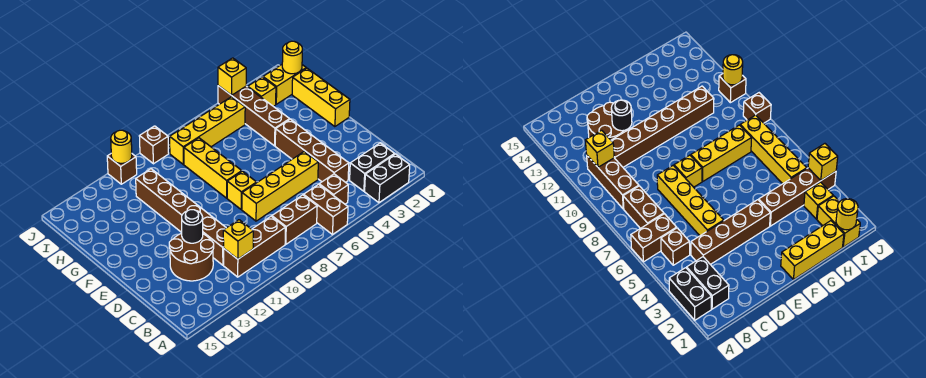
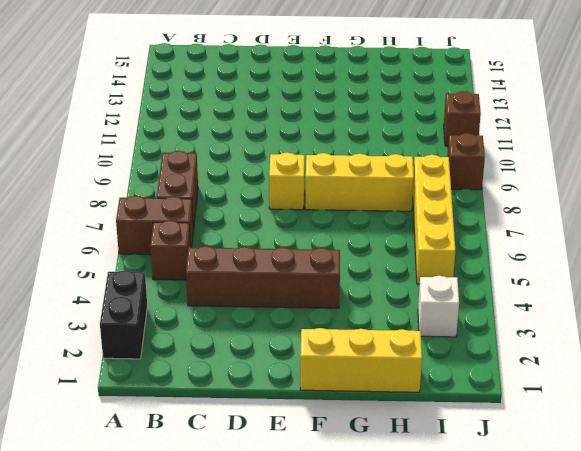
white 1x1 brick [418,276,459,337] -> yellow 1x1 brick [248,77,276,106]
none -> black 1x2 brick [350,143,395,191]
none -> brown 1x3 brick [224,216,285,277]
none -> brown 1x6 brick [136,169,226,265]

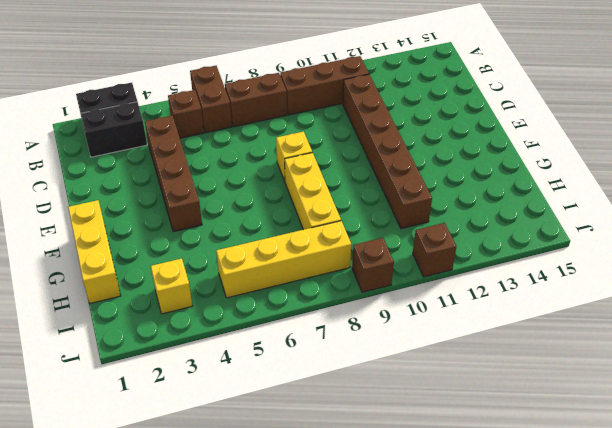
none -> brown 2x2 round brick [169,233,214,281]
none -> yellow 1x4 brick [242,152,318,221]
none -> brown 1x4 brick [218,86,290,146]

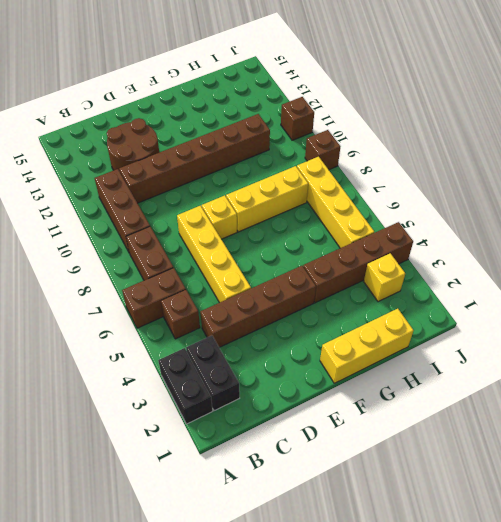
none -> yellow 1x2 brick [263,65,306,104]
none -> yellow 1x1 brick [223,220,253,259]
none -> black 1x1 round brick [182,210,203,243]

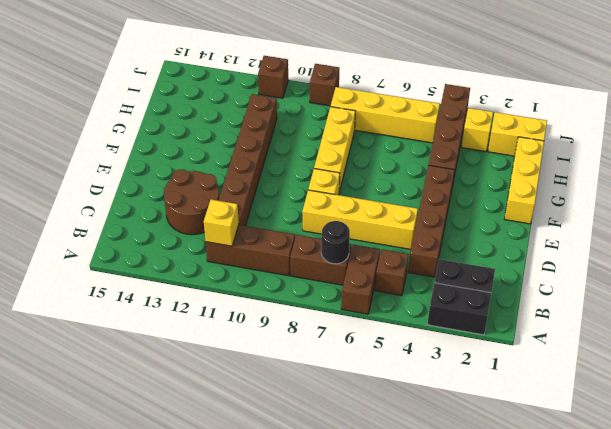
black 1x1 round brick [321,221,350,264] -> black 1x1 round brick moved to [182,210,203,243]
none -> yellow 1x1 round brick [282,41,302,74]
none -> yellow 1x1 brick [218,58,246,95]
none -> yellow 1x1 round brick [111,130,132,163]

